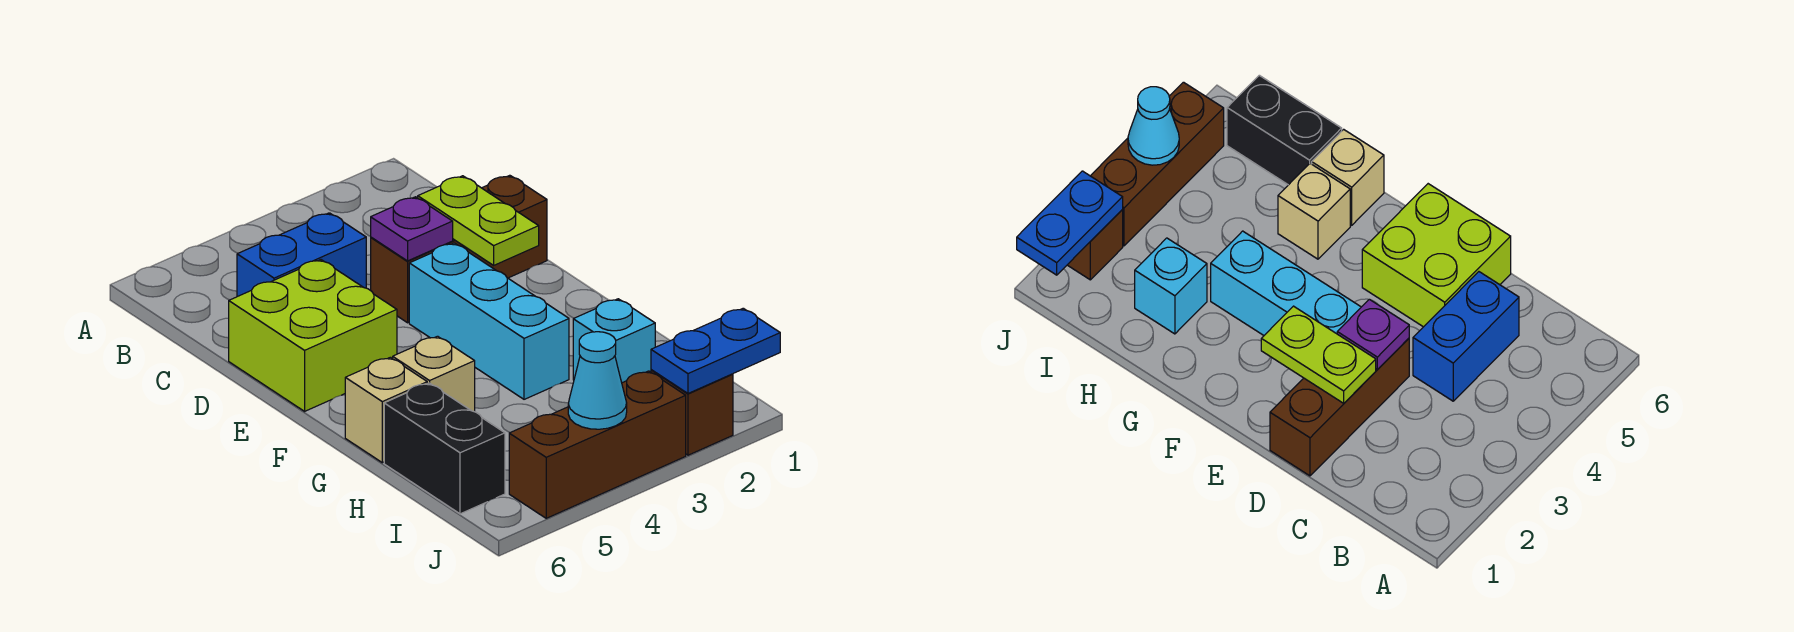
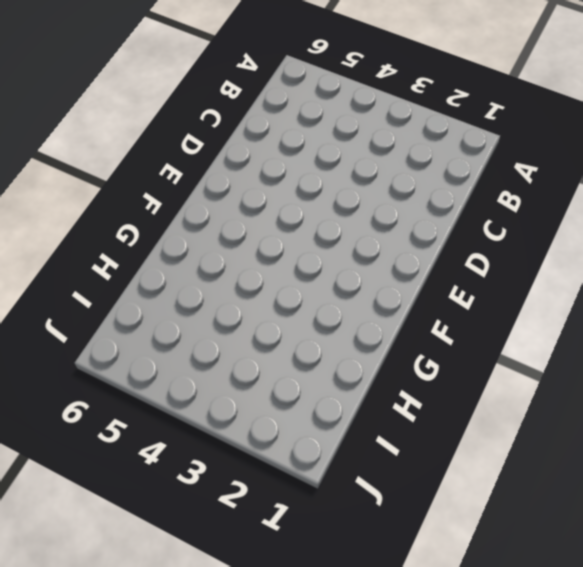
none -> blue 1x2 brick [237,213,366,297]
none -> brown 1x3 brick [371,175,547,323]
none -> lime 2x2 brick [229,260,397,411]

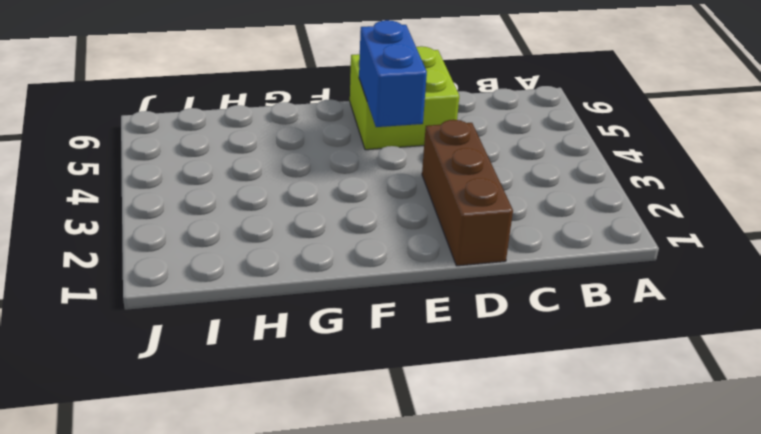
blue 1x2 brick [359,20,427,127] -> blue 1x2 brick moved to [237,213,366,297]
none -> cyan 1x3 brick [409,243,569,399]
none -> tan 1x1 brick [393,336,475,412]
none -> tan 1x1 brick [345,357,427,463]

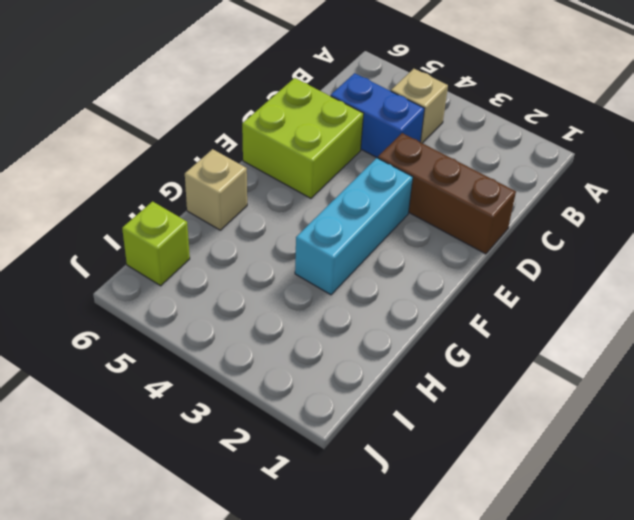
tan 1x1 brick [391,69,448,143] -> tan 1x1 brick moved to [393,336,475,412]
lime 1x1 brick [122,201,190,286] -> black 1x2 brick [384,383,505,514]
none -> cyan 1x1 brick [573,299,655,383]
none -> brown 1x1 brick [651,370,733,455]
none -> brown 1x3 brick [509,371,686,518]

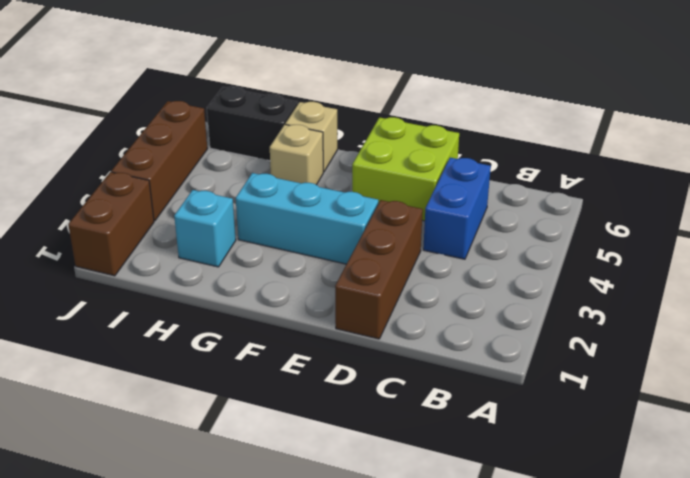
brown 1x2 brick [68,172,154,276] -> brown 1x1 brick [651,370,733,455]
none -> lime 1x2 plate [418,176,539,265]
none -> purple 1x1 plate [371,197,453,261]
none -> blue 1x2 plate [651,308,780,393]

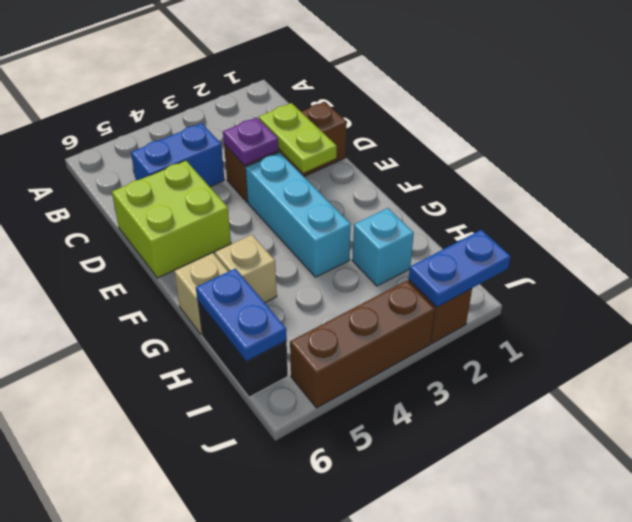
blue 1x2 plate [196,268,287,362] -> none
none -> cyan 1x1 cone [568,332,627,429]

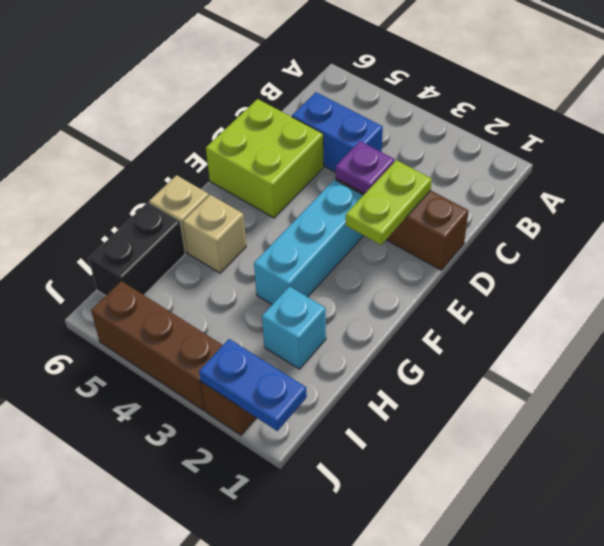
none -> cyan 1x1 cone [568,332,627,429]

